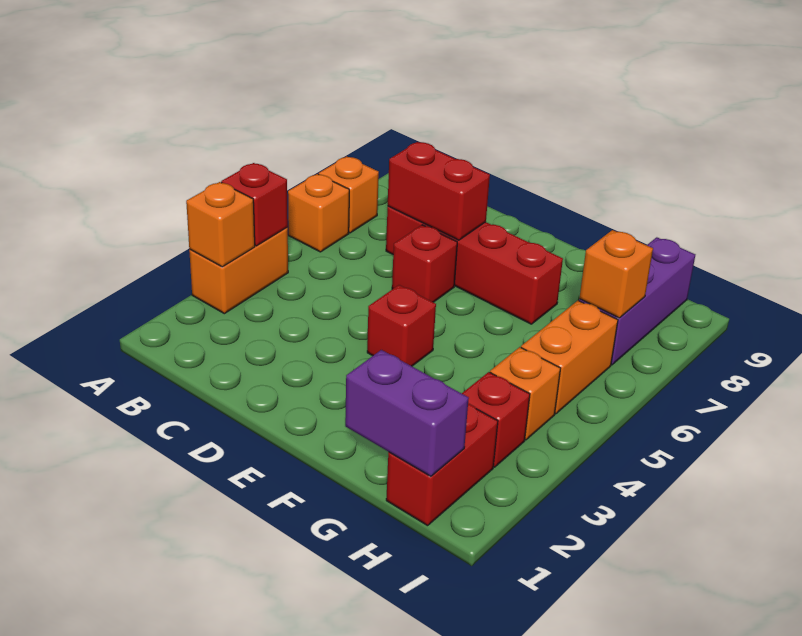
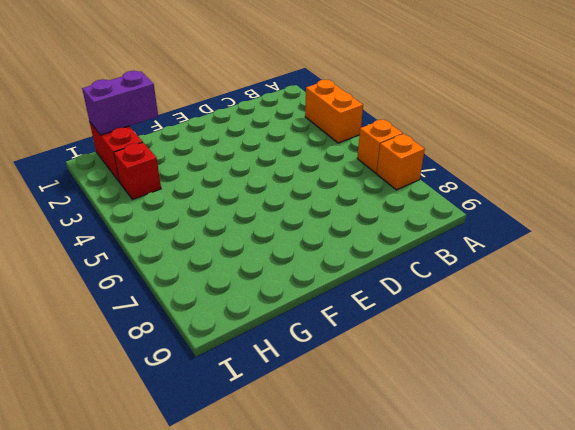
none -> red 1x4 brick [386,206,563,324]
none -> red 1x1 brick [392,225,457,302]
none -> red 1x1 brick [367,285,436,366]

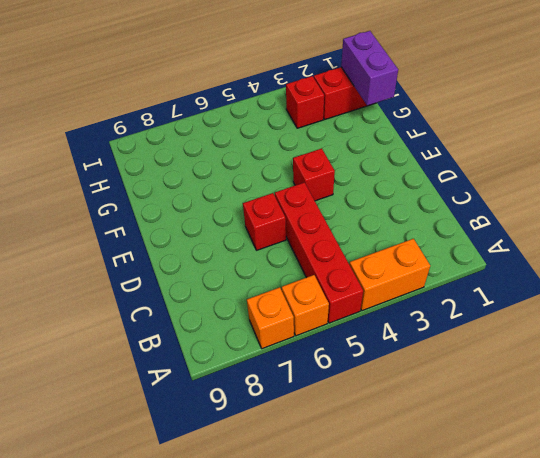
red 1x4 brick [275,182,363,323] -> red 1x4 brick moved to [386,206,563,324]
none -> orange 1x1 brick [490,347,561,440]
none -> orange 1x2 brick [521,301,618,414]
none -> purple 1x3 brick [579,237,695,365]

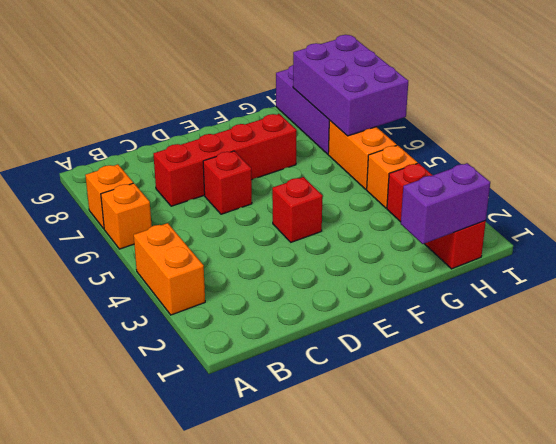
purple 2x3 brick [293,35,408,136] -> orange 1x1 brick [579,230,653,318]
none -> orange 1x1 brick [186,182,255,267]
none -> red 1x1 brick [221,163,288,246]
none -> red 1x2 brick [388,142,490,240]

